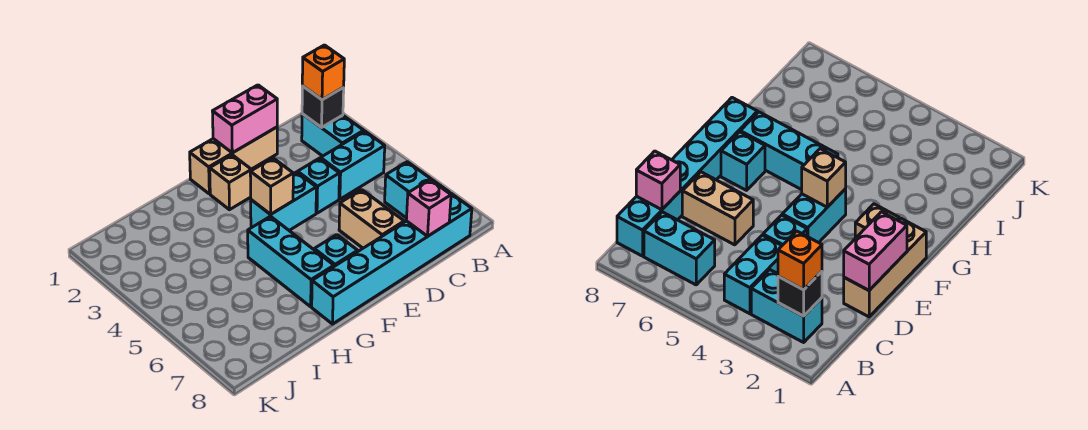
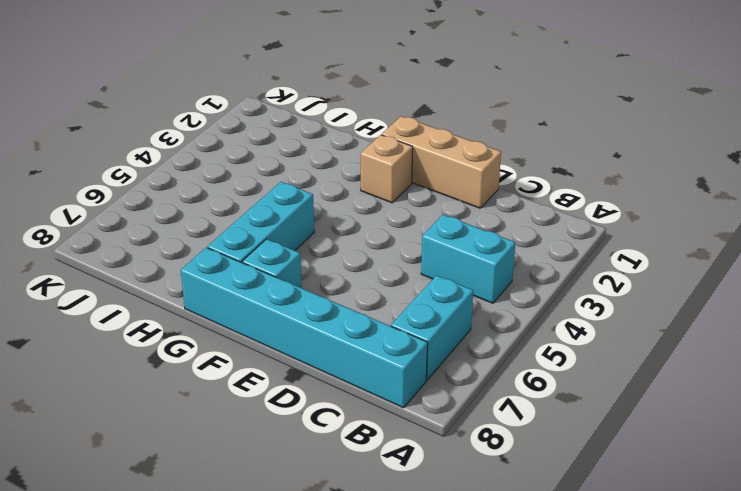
none -> cyan 1x2 brick [302,114,364,156]
none -> cyan 1x1 brick [298,158,339,213]
none -> tan 1x2 brick [339,190,404,248]

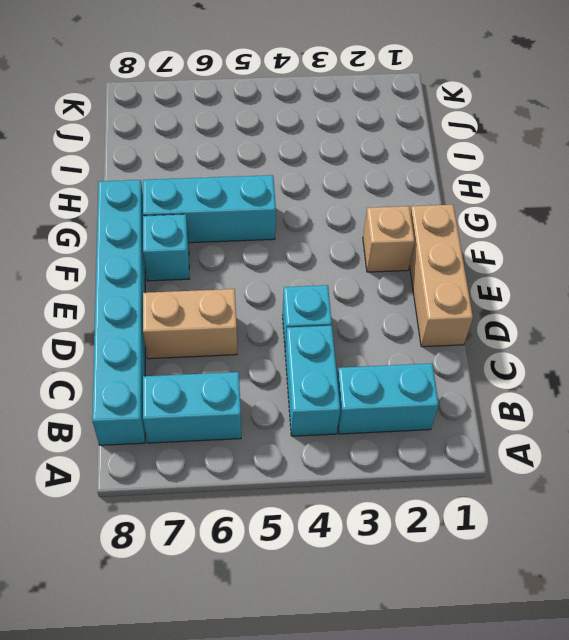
none -> cyan 1x2 brick [251,172,316,230]
none -> black 1x1 brick [302,86,344,128]
none -> pink 1x1 brick [406,179,451,236]

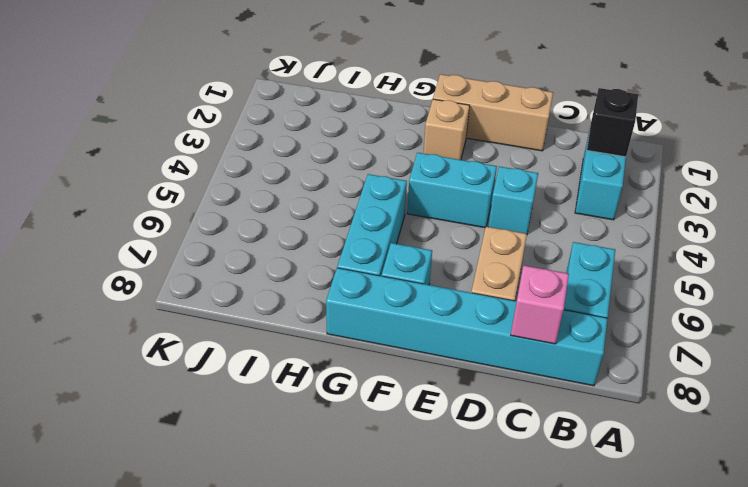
none -> cyan 1x2 brick [321,131,385,199]
none -> pink 1x2 brick [212,85,277,153]
none -> tan 1x1 brick [250,158,293,214]

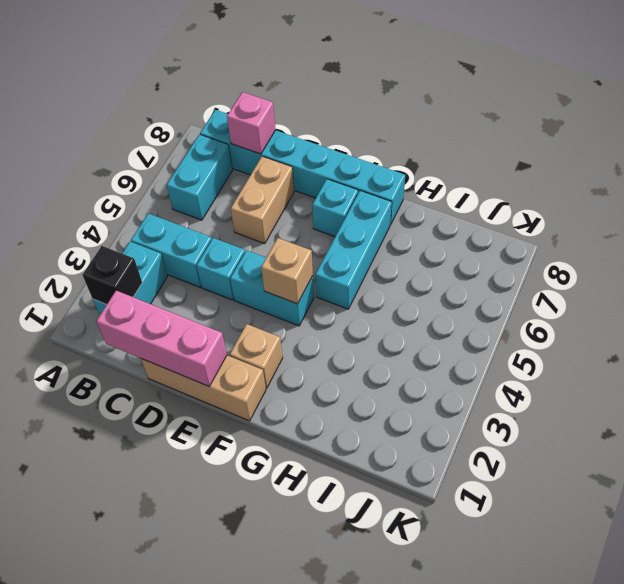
pink 1x3 brick [96,291,227,386] -> pink 1x2 brick [212,85,277,153]
none -> orange 1x1 brick [302,45,344,100]

